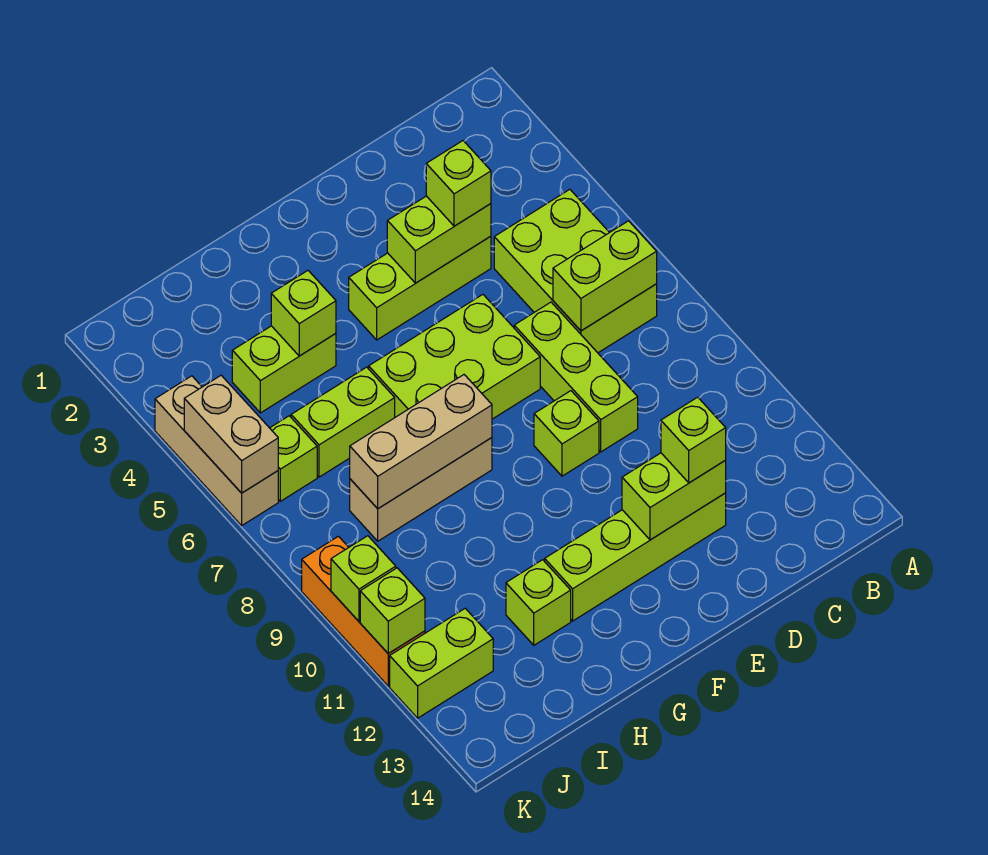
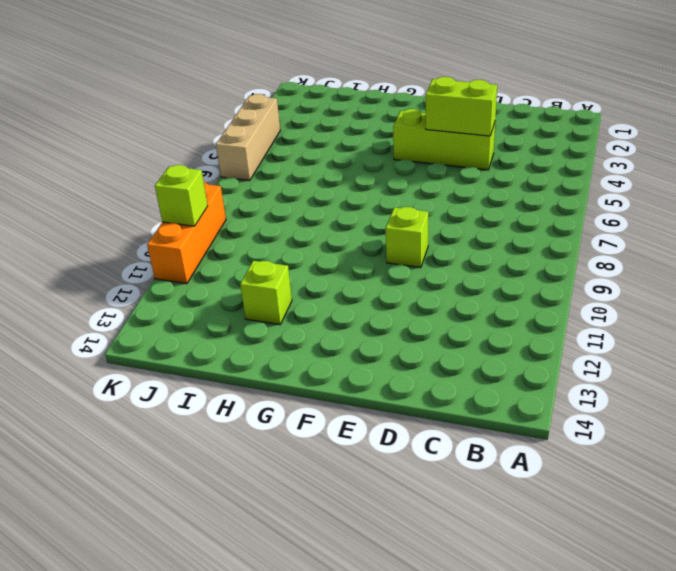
none -> lime 2x3 brick [494,189,657,353]
none -> lime 1x3 brick [514,302,638,452]
none -> lime 1x4 brick [545,493,726,621]

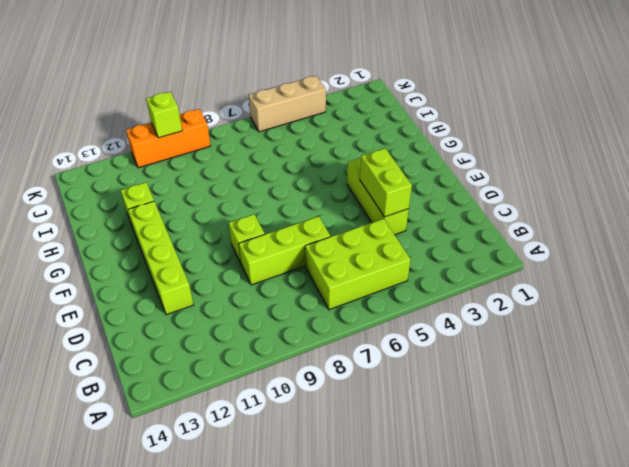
none -> lime 2x3 brick [369,294,540,419]
none -> tan 1x3 brick [350,438,492,541]
none -> lime 1x2 brick [232,326,336,413]

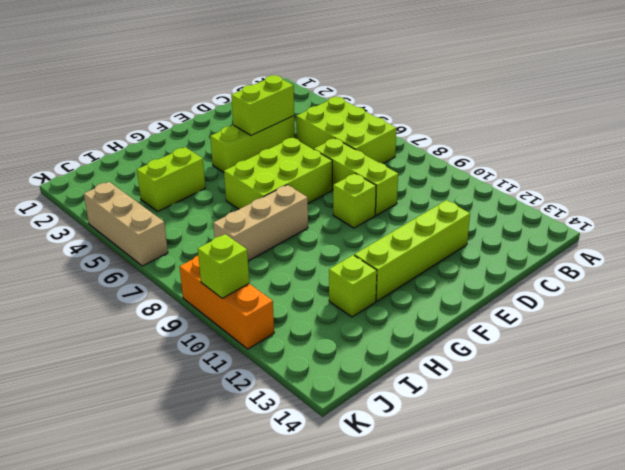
none -> lime 1x2 brick [291,367,395,477]
none -> lime 1x1 brick [270,416,317,501]
none -> lime 1x2 brick [390,608,493,718]

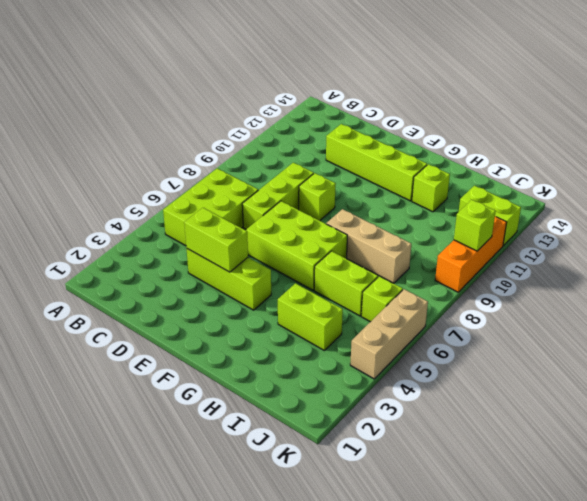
none -> lime 1x2 brick [553,221,657,331]
none -> lime 1x2 brick [622,453,726,540]
none -> tan 1x3 brick [350,375,492,509]

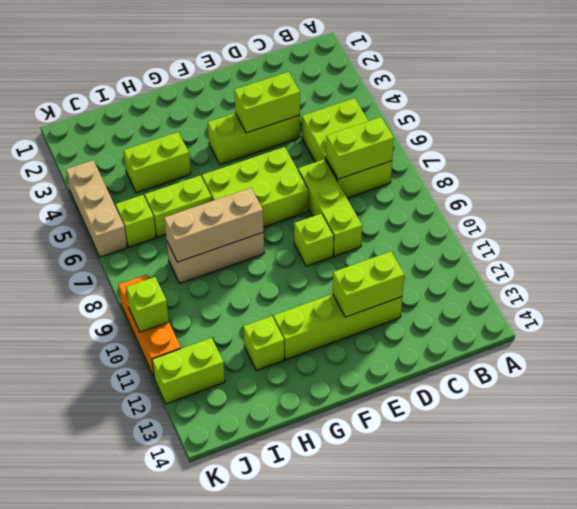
none -> lime 1x1 brick [271,271,336,356]
none -> tan 1x2 brick [184,375,278,493]
none -> lime 1x1 brick [360,568,425,654]

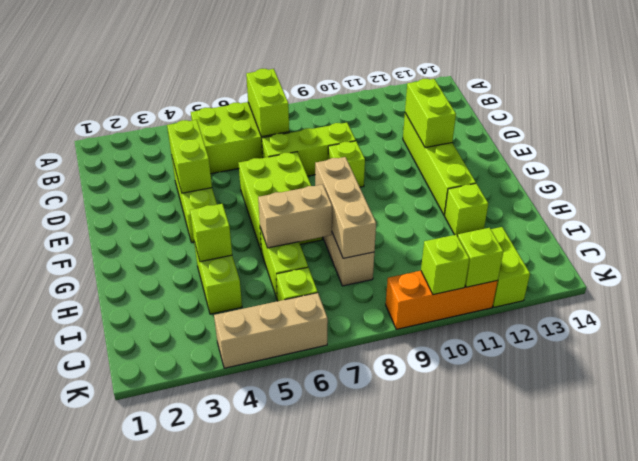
tan 1x2 brick [258,184,332,248] -> tan 1x2 brick moved to [184,375,278,493]
none -> lime 1x1 brick [426,141,491,226]
none -> lime 1x1 brick [661,397,726,483]

